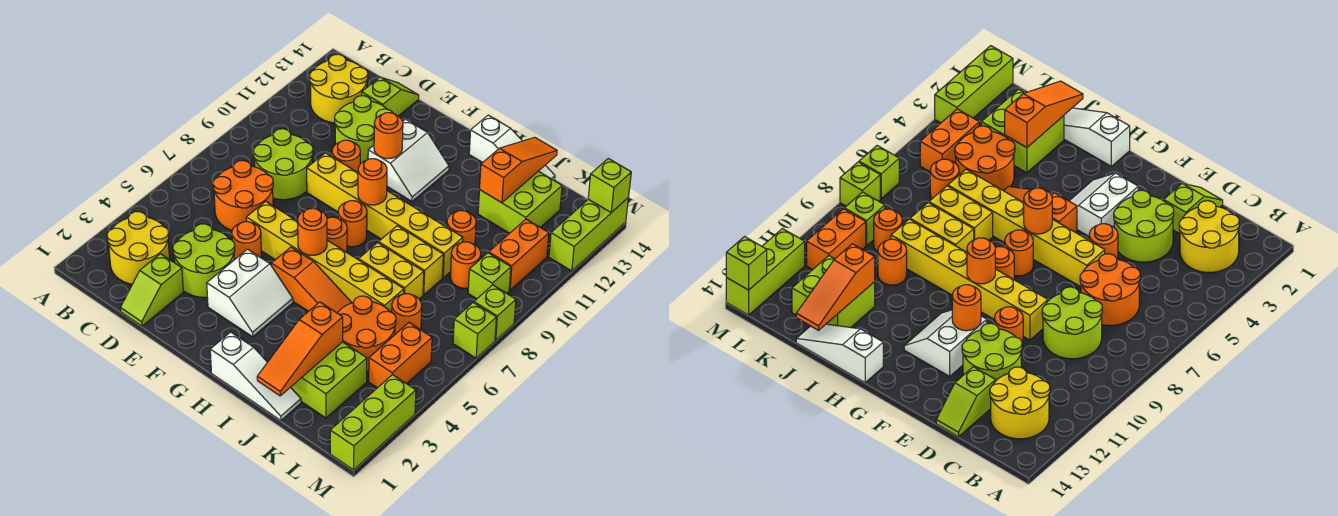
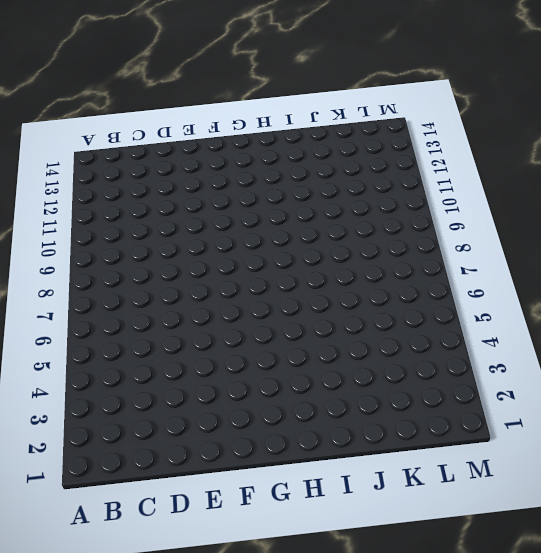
none -> yellow 2x2 round brick [107,212,170,284]
none -> yellow 2x2 round brick [310,54,368,123]
none -> orange 2x2 round brick [213,160,273,230]
none -> lime 2x2 round brick [253,129,313,200]

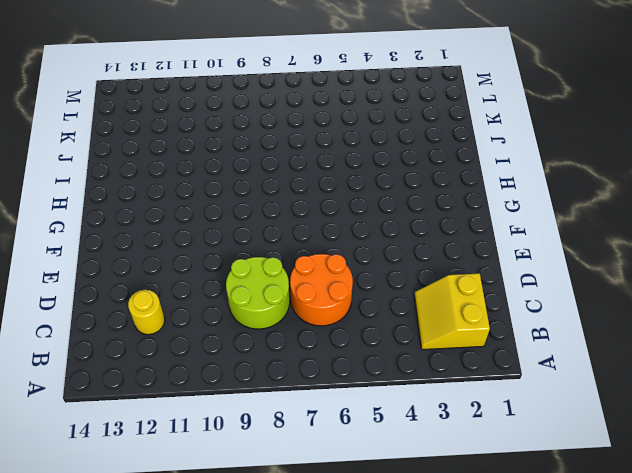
yellow 2x2 slope [414,273,490,350] -> yellow 2x2 round brick [107,212,170,284]
yellow 1x1 round brick [128,290,165,335] -> yellow 2x2 round brick [310,54,368,123]
none -> lime 1x2 slope [120,254,183,326]
none -> lime 2x2 round brick [173,224,235,297]
none -> lime 2x2 round brick [335,96,393,164]
none -> lime 1x2 slope [362,77,419,116]

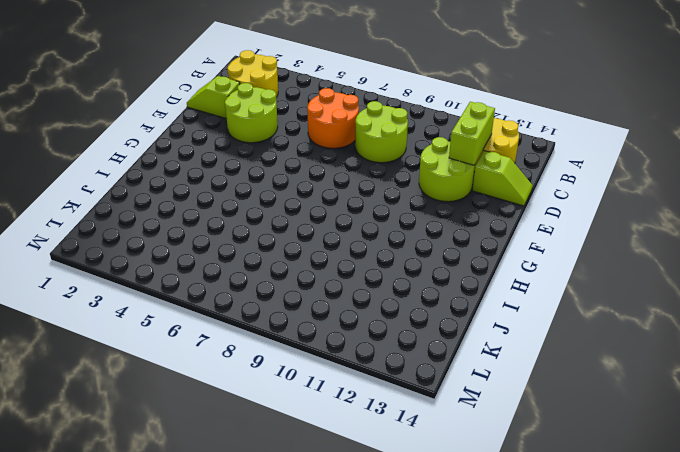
lime 1x2 brick [449,102,495,165] -> none
none -> orange 1x1 round brick [232,222,262,260]
none -> yellow 1x6 brick [246,201,404,312]
none -> yellow 1x6 brick [307,153,463,278]
none -> orange 1x1 round brick [332,140,360,172]

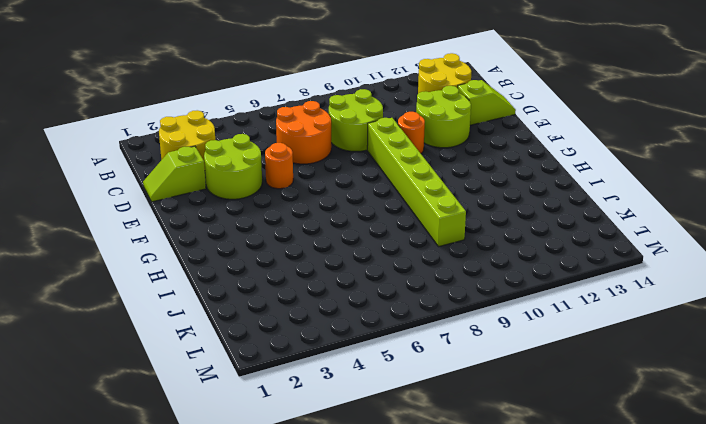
lime 1x6 brick [367,118,466,247] -> yellow 1x6 brick [307,153,463,278]
none -> yellow 1x6 brick [246,201,404,312]
none -> white 2x2 slope [207,249,293,337]
none -> white 2x2 slope [368,119,449,201]
none -> orange 1x3 slope [271,247,352,313]

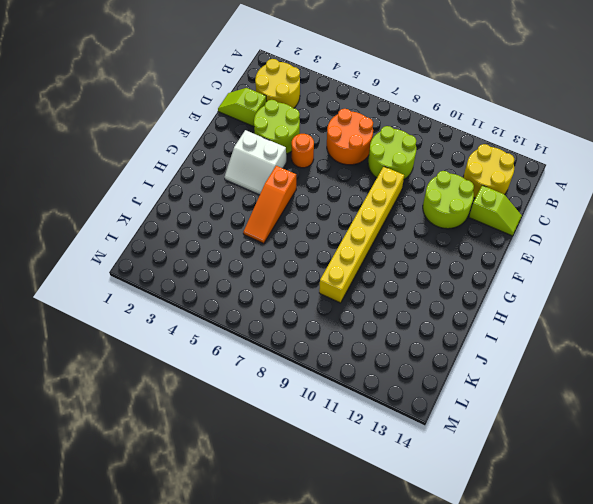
none -> yellow 1x6 brick [246,201,404,312]
none -> orange 1x1 round brick [332,140,360,172]
none -> white 2x2 slope [368,119,449,201]
none -> orange 1x1 round brick [327,217,347,252]

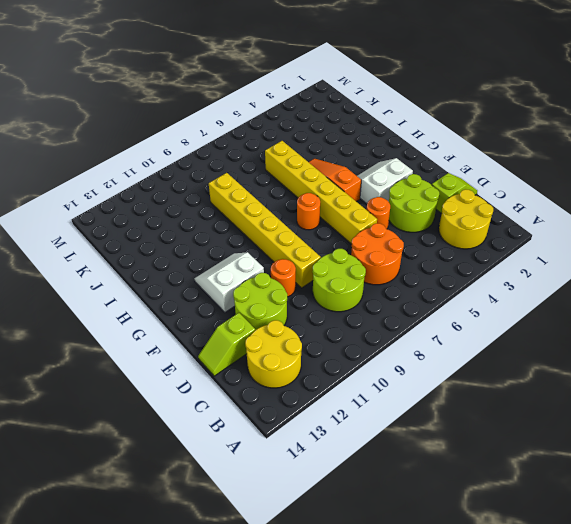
none -> orange 1x1 round brick [338,201,367,247]
none -> white 1x3 slope [210,332,301,420]
none -> white 1x3 slope [469,115,555,180]
none -> yellow 1x2 brick [359,243,424,299]

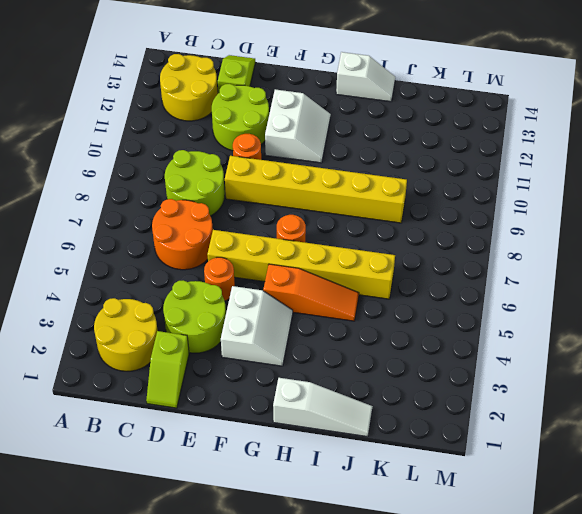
white 1x2 slope [336,52,395,102] -> white 1x3 slope [469,115,555,180]
none -> orange 1x1 round brick [338,201,367,247]
none -> yellow 1x2 brick [359,243,424,299]
none -> yellow 1x2 brick [379,226,443,295]
none -> lime 2x2 brick [291,342,367,418]

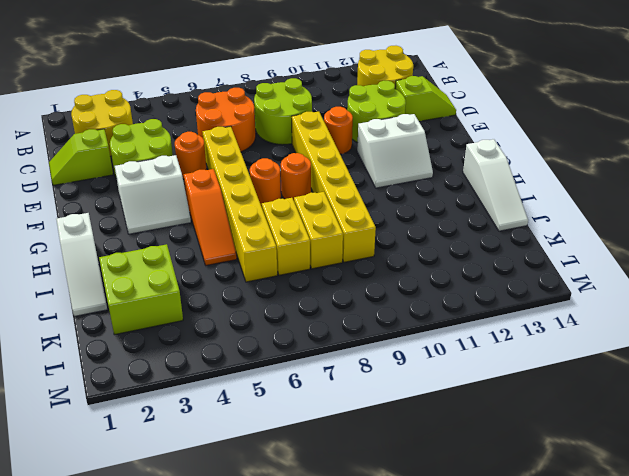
none -> orange 2x2 round brick [338,296,396,372]
none -> orange 1x1 round brick [447,211,476,245]
none -> lime 2x2 brick [478,171,562,233]
none -> orange 1x1 round brick [392,294,422,334]

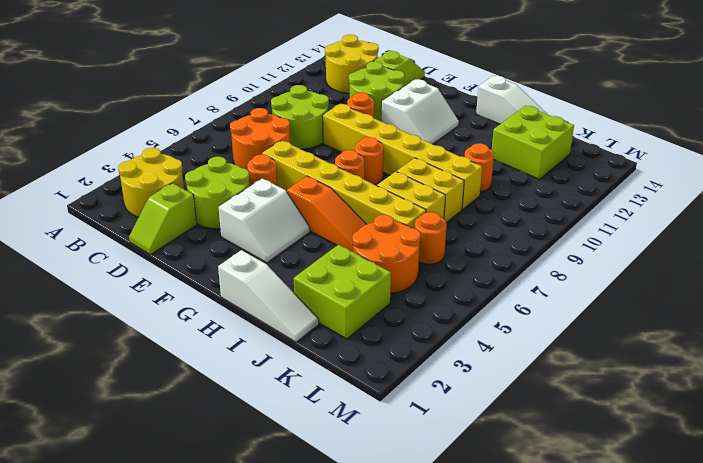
none -> orange 1x1 round brick [450,242,481,288]
none -> orange 1x2 brick [369,323,432,388]
none -> lime 1x1 brick [468,253,511,299]
none -> orange 1x2 brick [489,219,549,290]

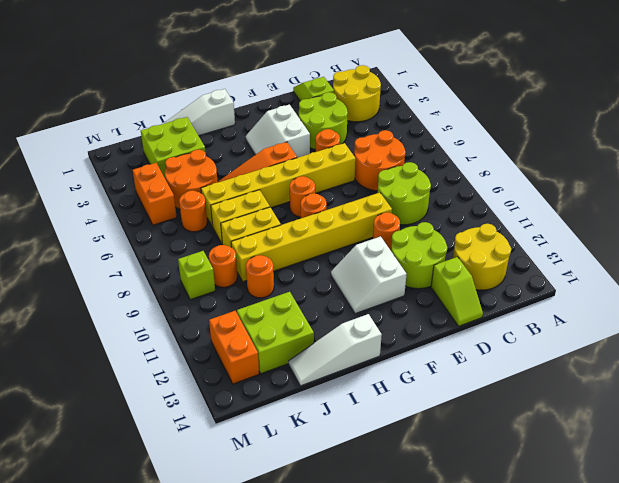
orange 1x2 brick [209,311,259,384] -> orange 1x2 brick moved to [489,219,549,290]
none -> lime 1x3 brick [330,375,416,470]
none -> lime 1x1 brick [453,303,496,358]
none -> lime 1x1 brick [474,285,516,340]
none -> lime 1x3 brick [549,198,628,271]

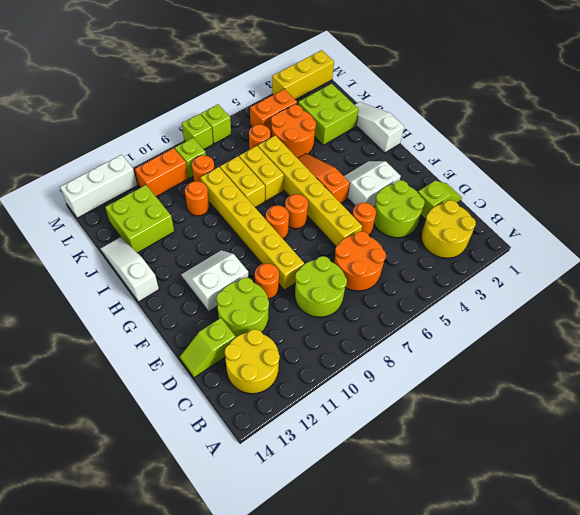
yellow 1x3 brick [272,50,334,100] -> lime 1x3 brick [330,375,416,470]
white 1x3 brick [60,155,137,218] -> lime 1x3 brick [549,198,628,271]
none -> orange 1x1 round brick [374,113,403,159]
none -> orange 1x1 round brick [298,208,327,255]
none -> orange 1x1 round brick [358,159,387,205]
none -> orange 1x3 slope [257,302,343,396]

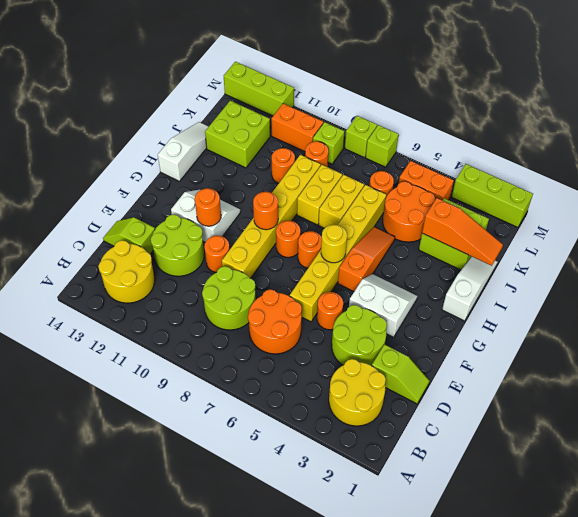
yellow 1x1 round brick [321,224,347,263] -> orange 1x1 round brick [298,208,327,255]
none -> orange 1x3 slope [480,137,557,203]
none -> lime 1x1 brick [588,159,631,213]

